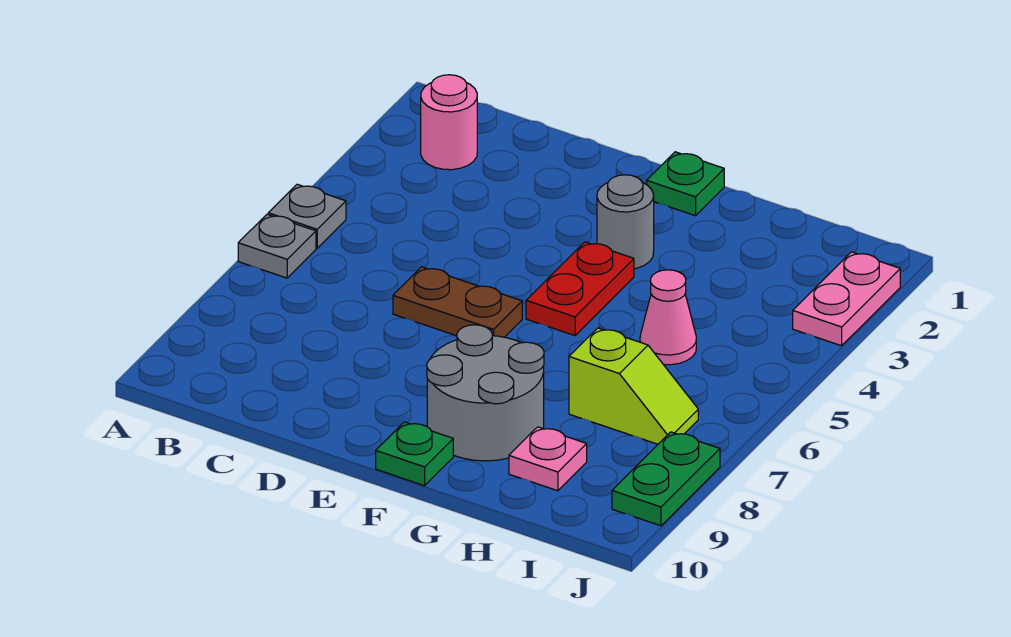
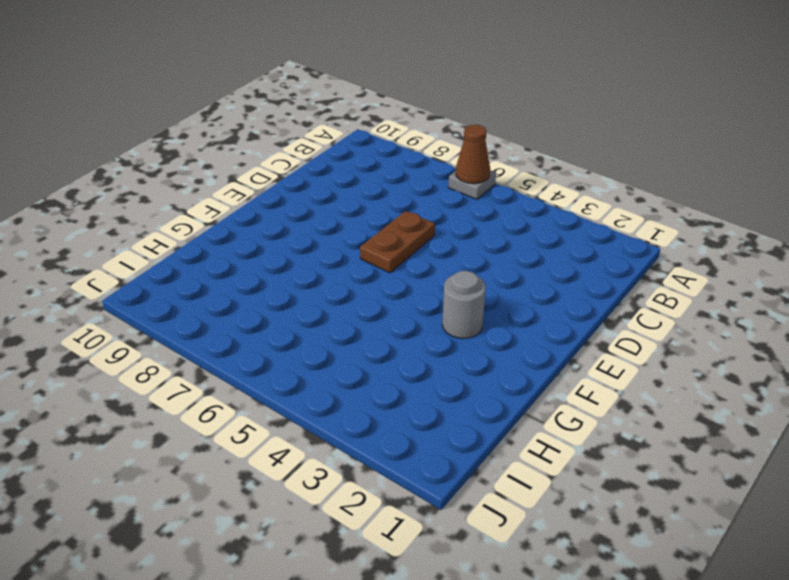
brown 1x1 cone [456,125,490,184] -> none
none -> grey 1x1 plate [268,184,346,248]
none -> pink 1x1 round brick [421,75,477,170]
none -> green 1x1 plate [647,152,724,216]

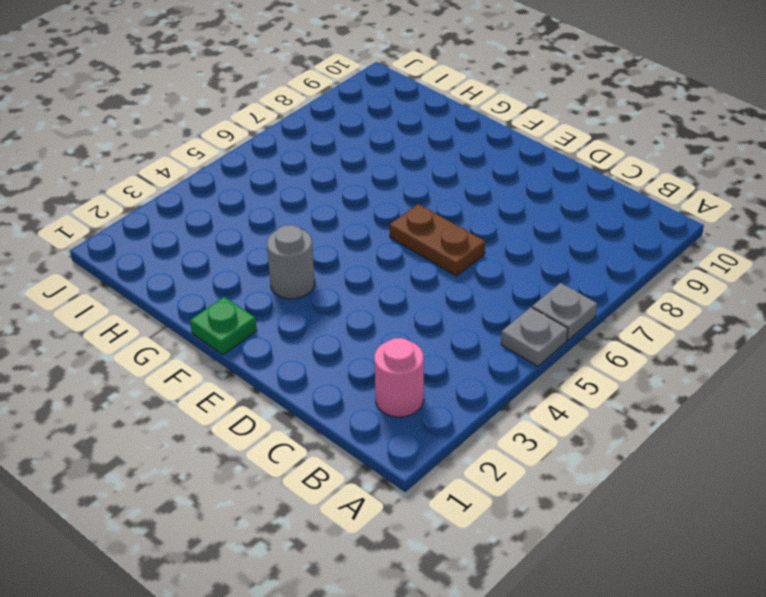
none -> red 1x2 plate [526,242,634,336]
none -> grey 2x2 round brick [427,325,544,461]
none -> green 1x1 plate [376,422,453,486]

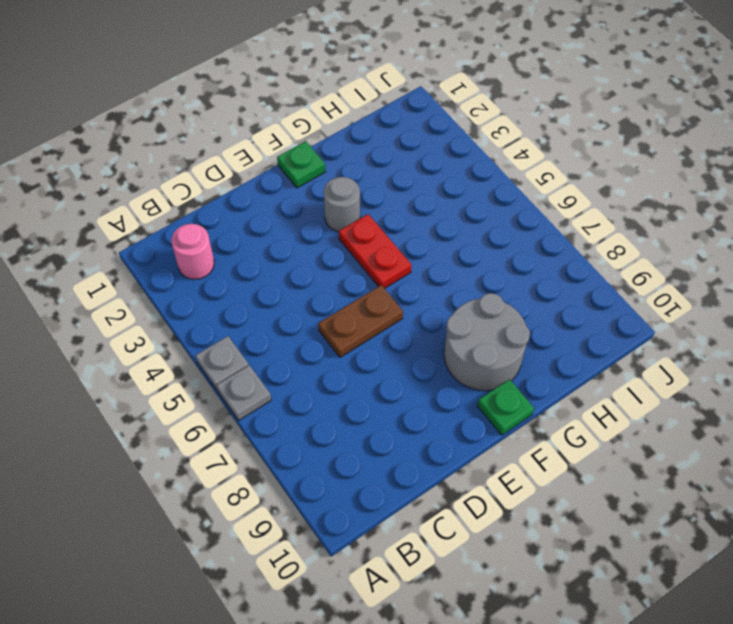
none -> pink 1x1 cone [640,270,696,365]
none -> lime 1x2 slope [569,328,698,444]
none -> pink 1x1 plate [509,427,587,491]

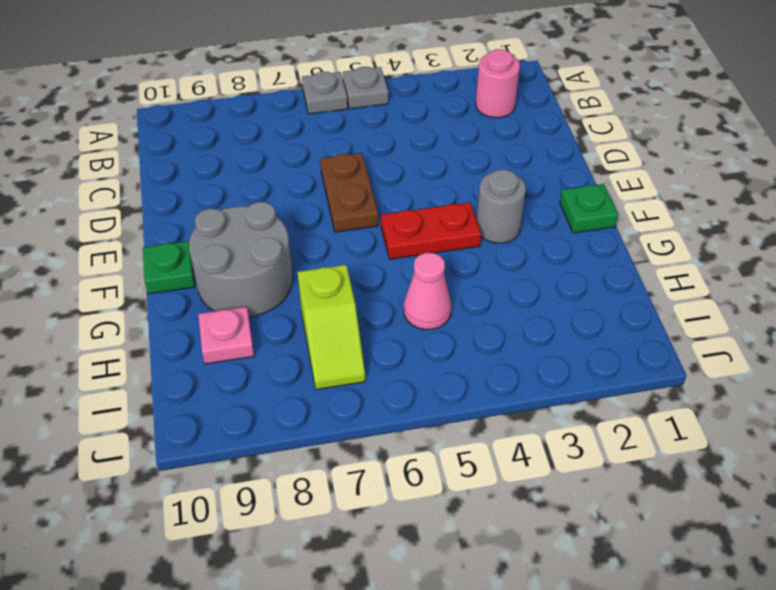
none -> pink 1x2 plate [793,252,900,346]
none -> green 1x2 plate [612,432,720,526]

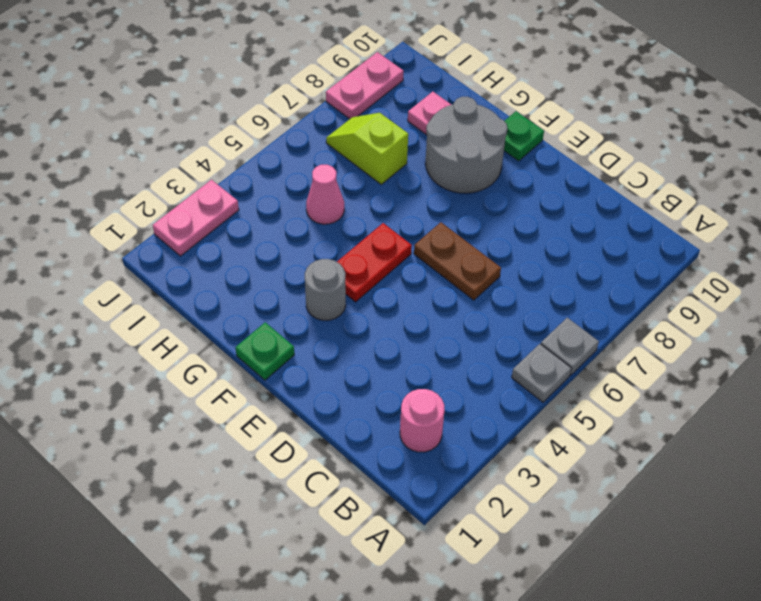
pink 1x2 plate [326,52,403,119] -> green 1x2 plate [612,432,720,526]

